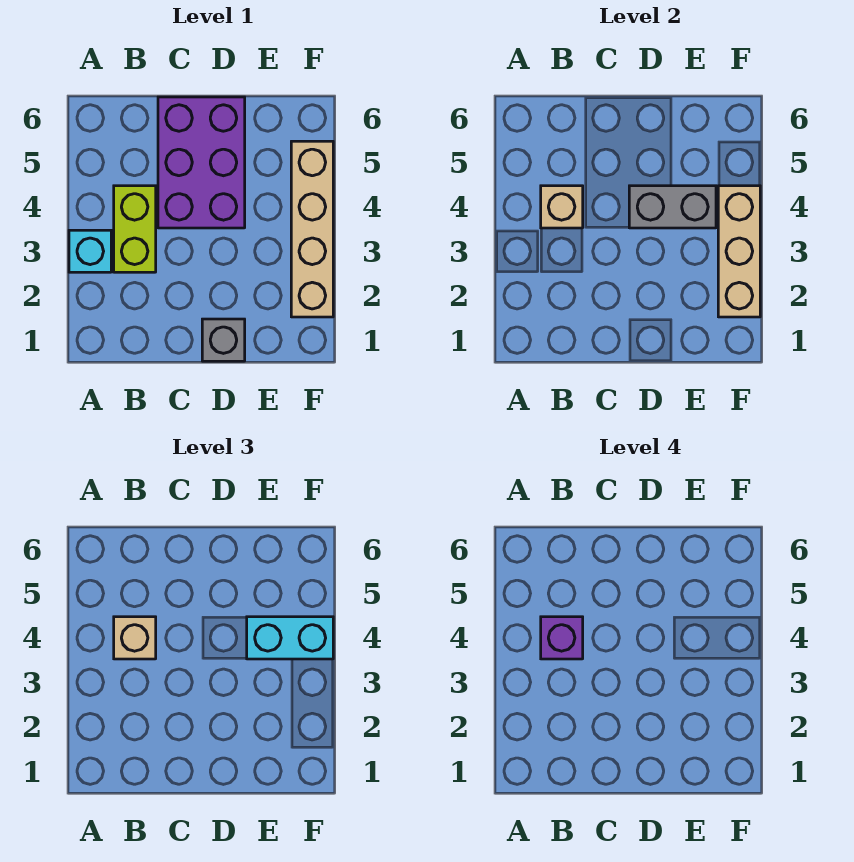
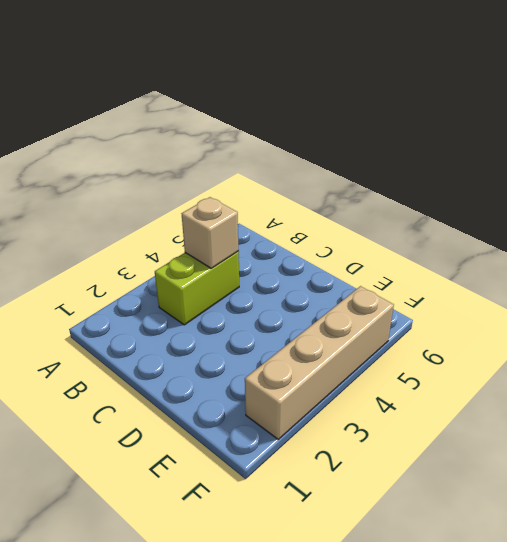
none -> cyan 1x1 brick [69,230,111,272]
none -> purple 2x3 brick [158,97,245,228]

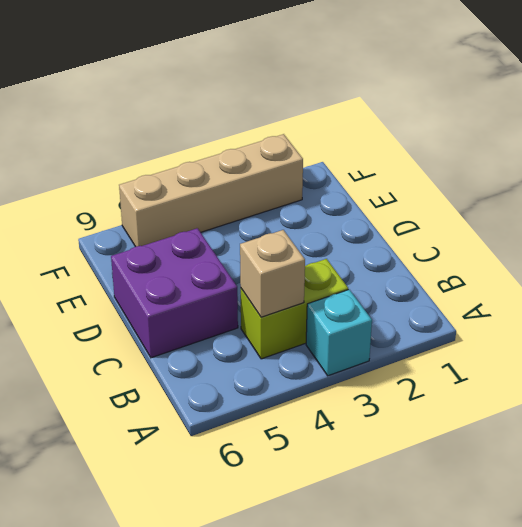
purple 2x2 brick [111,228,238,358] -> purple 2x3 brick [158,97,245,228]
none -> grey 1x1 brick [202,319,245,361]
none -> grey 1x2 brick [629,186,716,228]

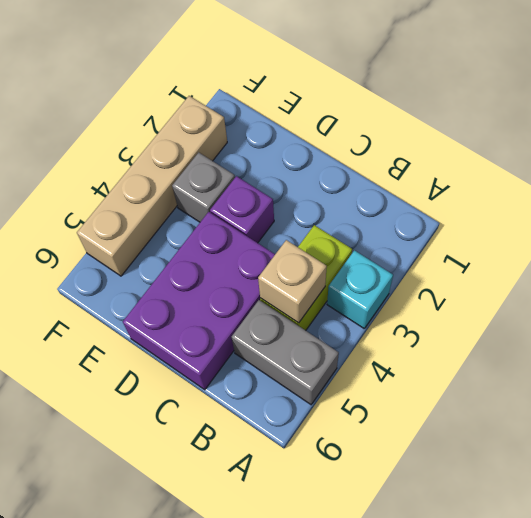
grey 1x2 brick [232,300,339,404] -> grey 1x2 brick moved to [629,186,716,228]
purple 1x1 brick [210,176,274,243] -> purple 1x1 brick moved to [541,617,583,659]
grey 1x1 brick [172,152,235,222] -> grey 1x1 brick moved to [202,319,245,361]
none -> tan 1x3 brick [718,186,760,317]
none -> tan 1x1 brick [114,617,156,659]

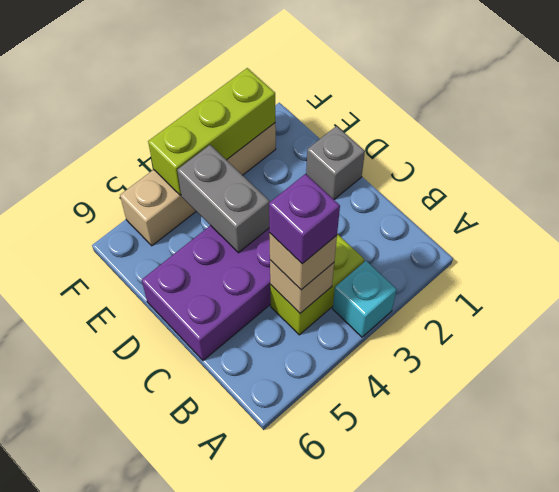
lime 1x3 brick [148,68,275,195] -> tan 1x3 brick [718,186,760,317]
none -> cyan 1x2 brick [247,617,333,659]

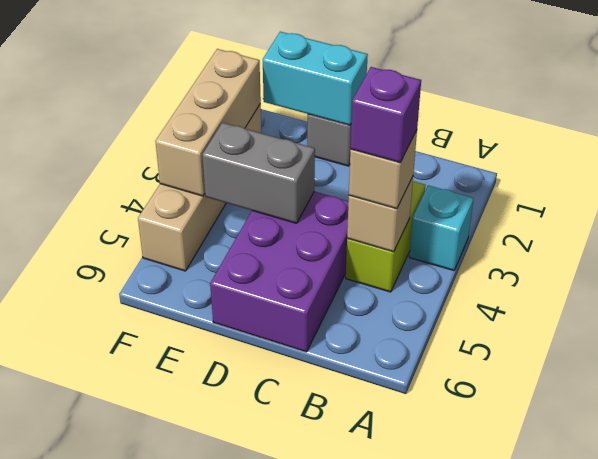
cyan 1x2 brick [263,32,368,125] -> cyan 1x2 brick moved to [247,617,333,659]

